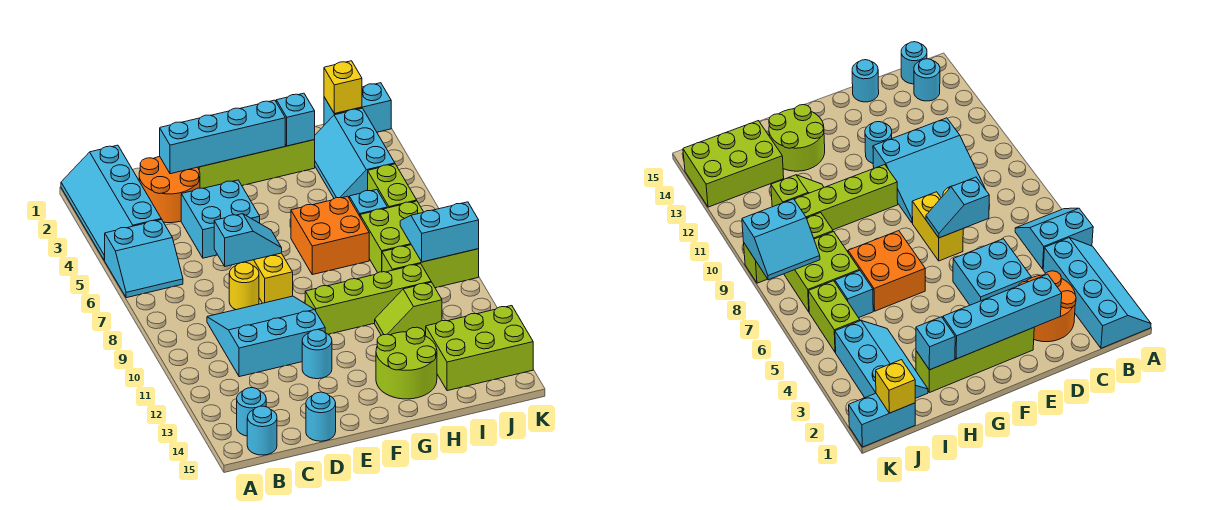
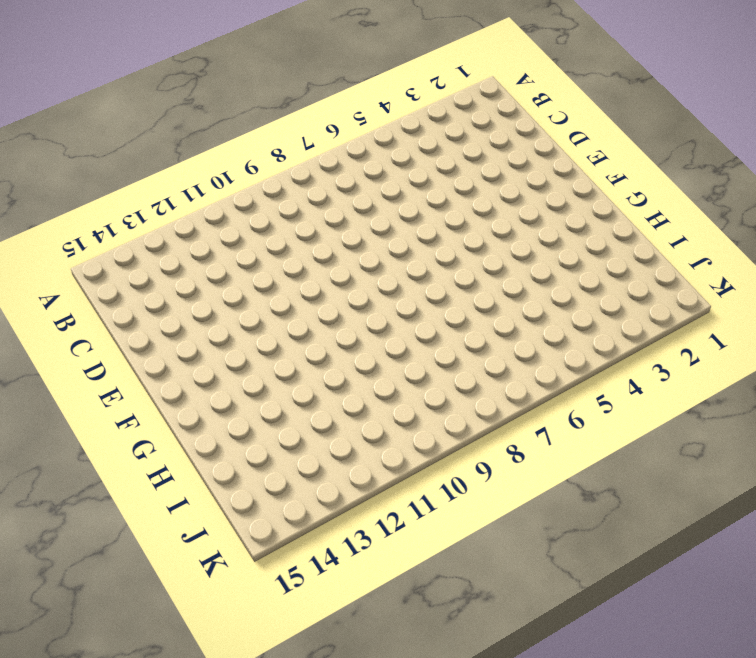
none -> cyan 2x4 slope [61,145,161,260]
none -> cyan 2x2 slope [104,219,183,298]
none -> cyan 1x1 round brick [237,388,266,436]

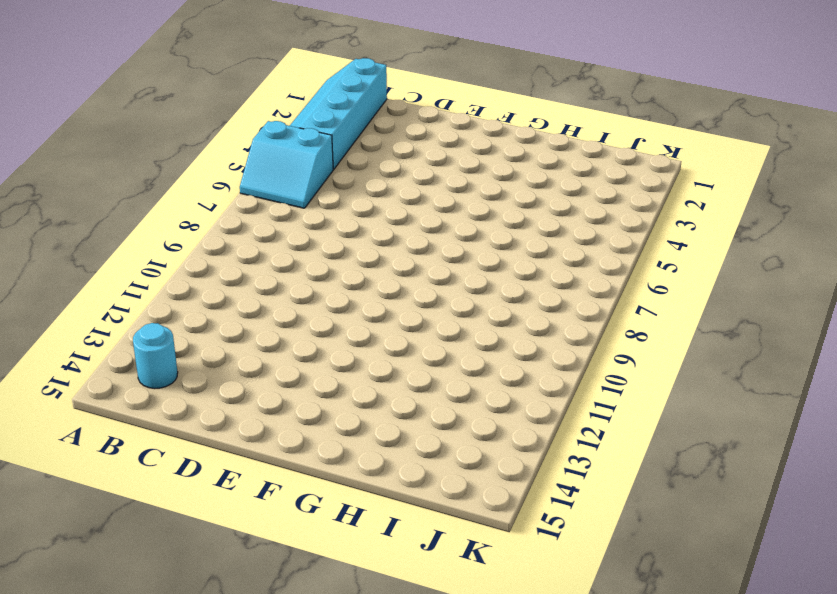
none -> cyan 1x1 round brick [247,406,277,455]
none -> orange 2x2 round brick [139,157,200,223]
none -> cyan 3x3 slope [207,296,325,377]

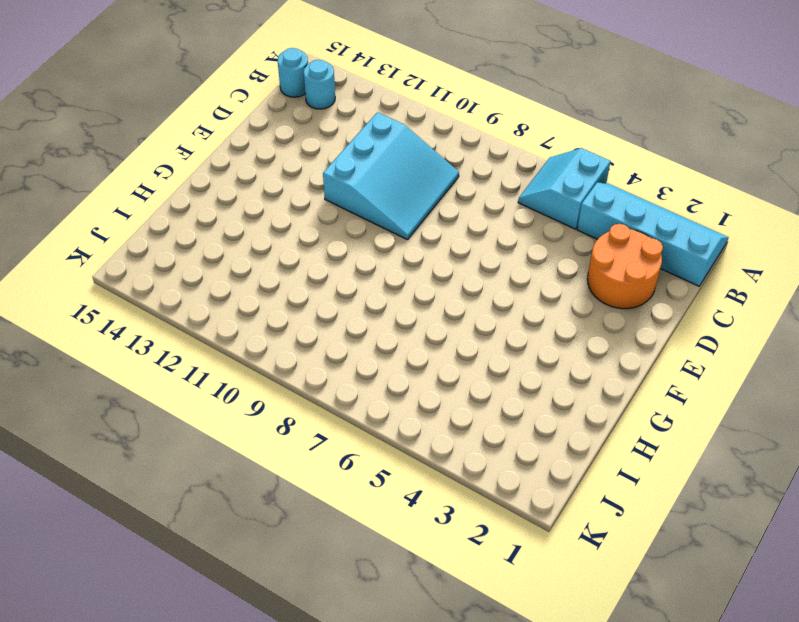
none -> cyan 2x2 brick [181,180,260,258]
none -> yellow 1x1 round brick [229,262,259,310]
none -> cyan 1x1 round brick [306,392,336,441]

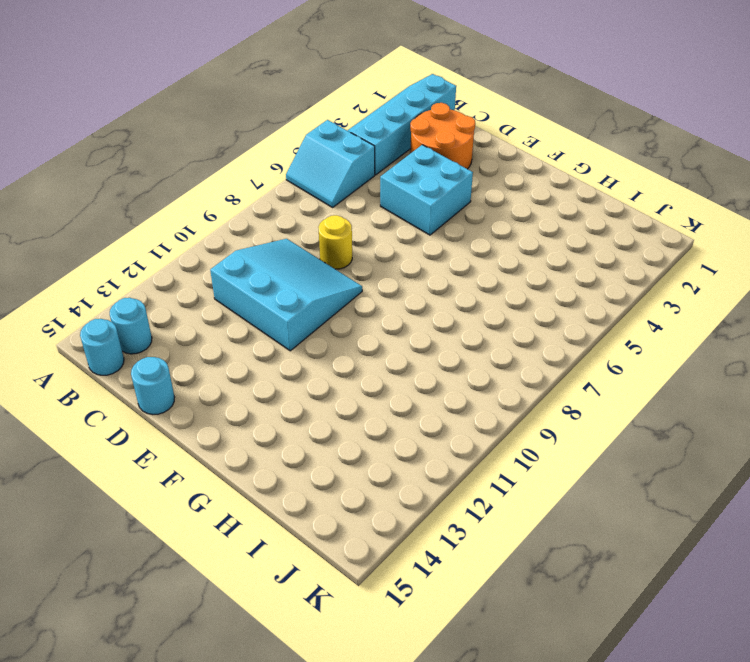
none -> lime 1x4 brick [198,140,315,188]
none -> yellow 1x2 brick [243,253,293,303]
none -> cyan 1x1 round brick [302,330,332,379]

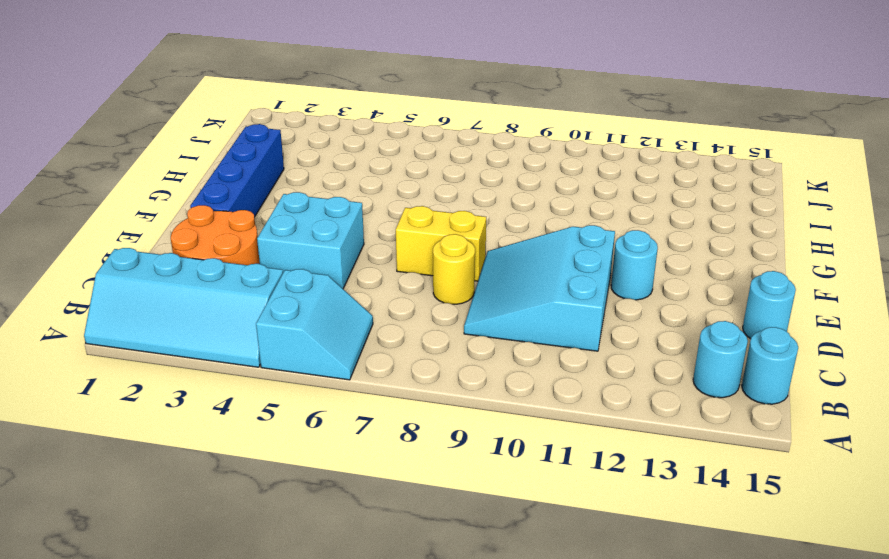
blue 1x4 brick [190,124,284,217] -> lime 1x4 brick [198,140,315,188]
none -> lime 1x4 brick [305,264,431,334]
none -> orange 2x2 brick [291,196,369,275]
none -> lime 2x2 round brick [376,327,437,399]

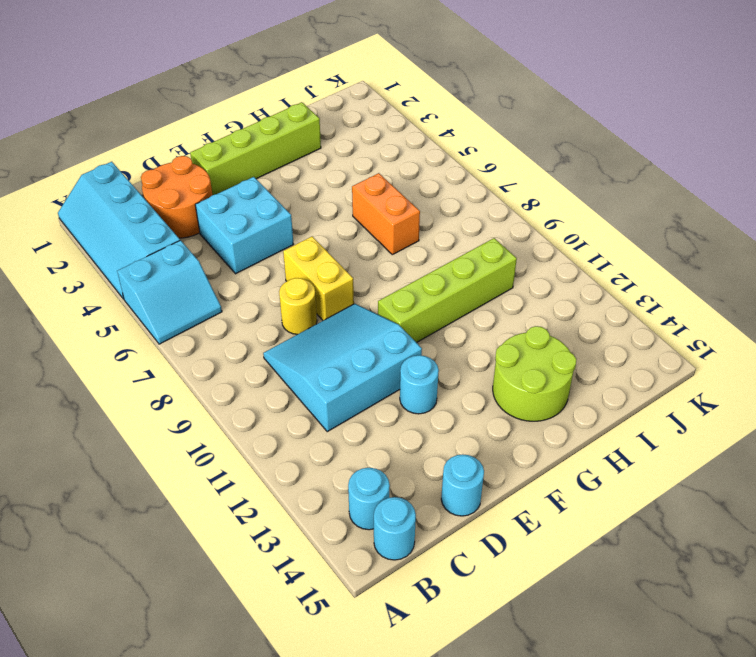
orange 1x2 brick [352,173,420,255] -> orange 2x2 brick [291,196,369,275]
none -> lime 1x2 slope [375,282,442,335]
none -> cyan 2x3 slope [314,108,395,198]
none -> cyan 1x1 brick [349,190,387,216]

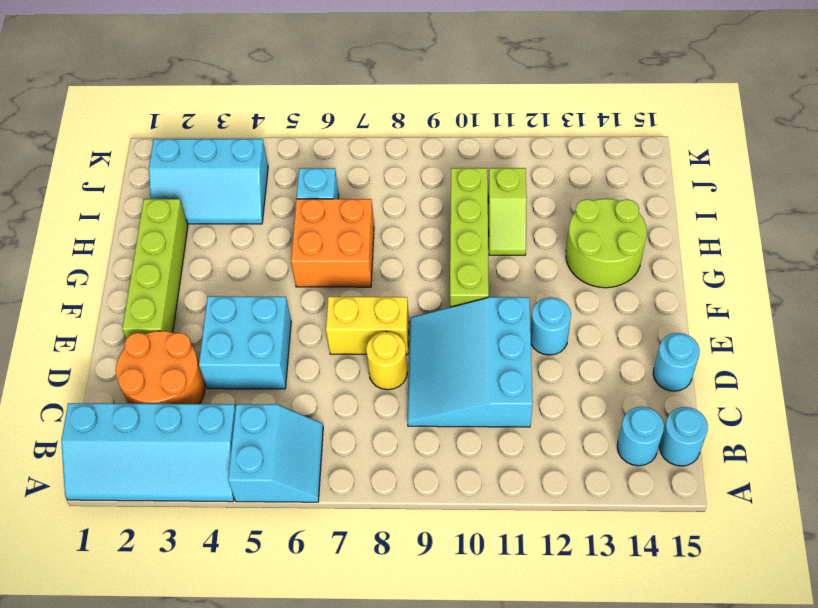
none -> lime 2x2 brick [360,201,423,273]
none -> lime 1x3 brick [382,245,479,288]
none -> lime 2x3 brick [426,306,533,391]

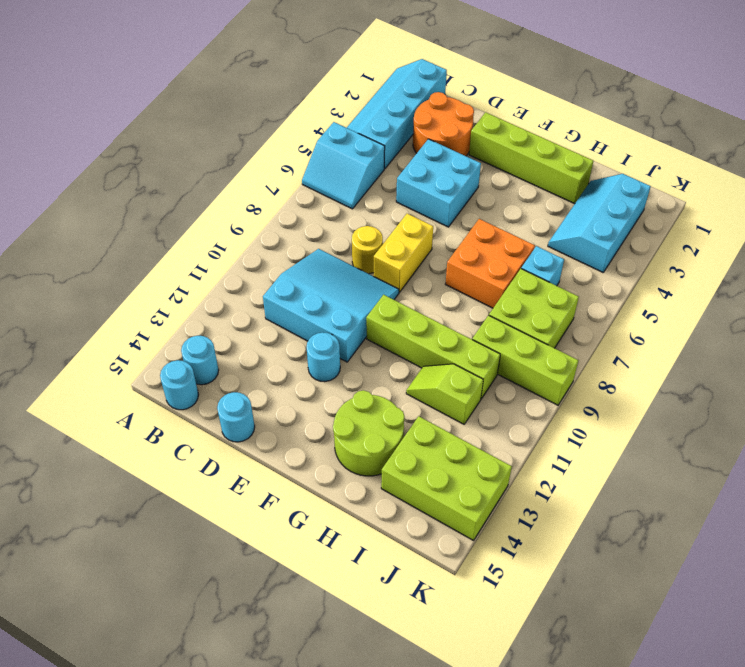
none -> cyan 1x2 brick [324,83,391,132]
none -> lime 1x2 brick [368,164,417,208]
none -> cyan 1x4 brick [160,100,285,174]

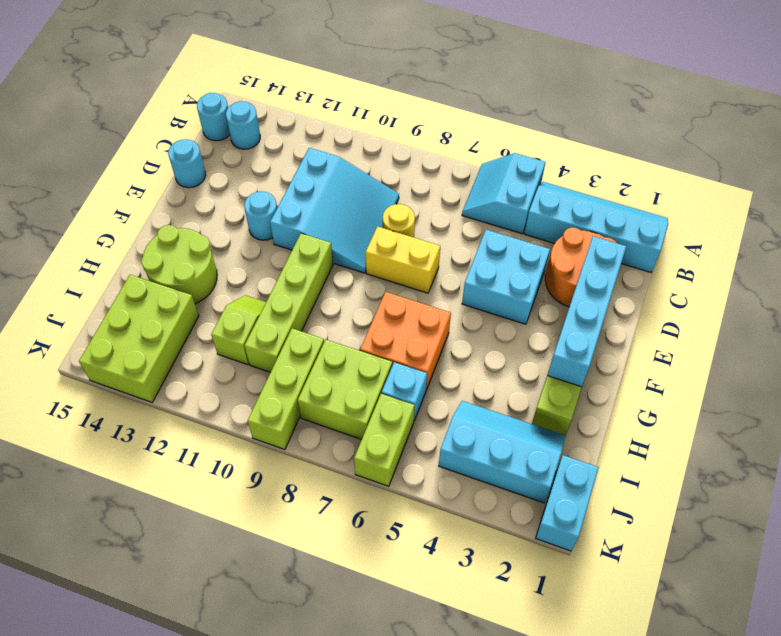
lime 1x2 brick [354,394,415,486] -> lime 1x2 brick turned to [368,164,417,208]
none -> cyan 1x2 slope [214,214,282,266]
none -> cyan 1x1 brick [276,93,315,146]
none -> yellow 1x1 brick [324,61,362,114]

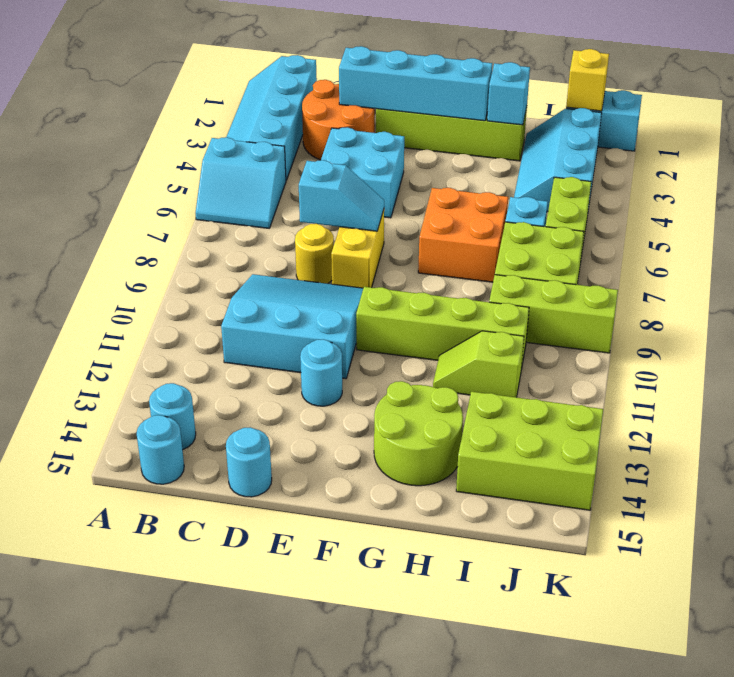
none -> cyan 2x2 slope [400,202,479,262]

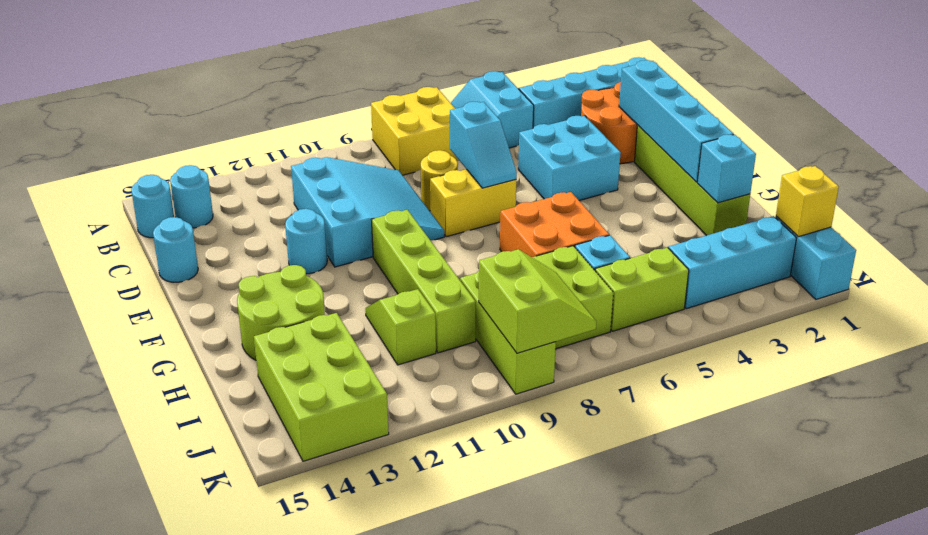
yellow 2x2 brick [371,87,459,175] -> none
lime 2x2 slope [479,249,596,353] -> cyan 2x2 slope [400,202,479,262]

